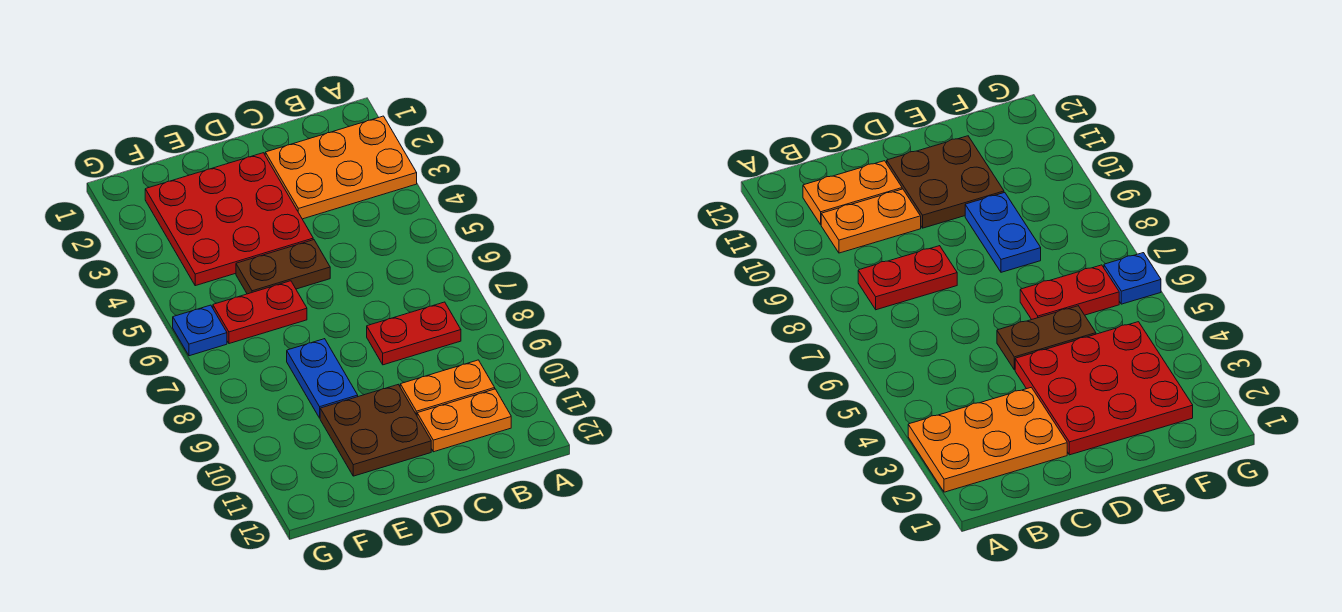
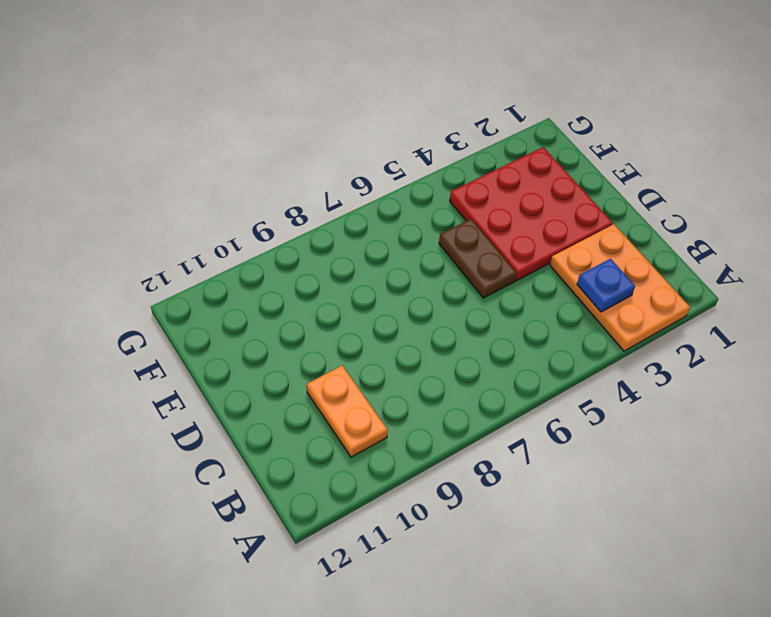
blue 1x1 plate [577,259,635,312] -> blue 1x1 plate moved to [173,305,227,356]
none -> red 1x2 plate [367,302,461,365]
none -> orange 1x2 plate [417,389,511,452]

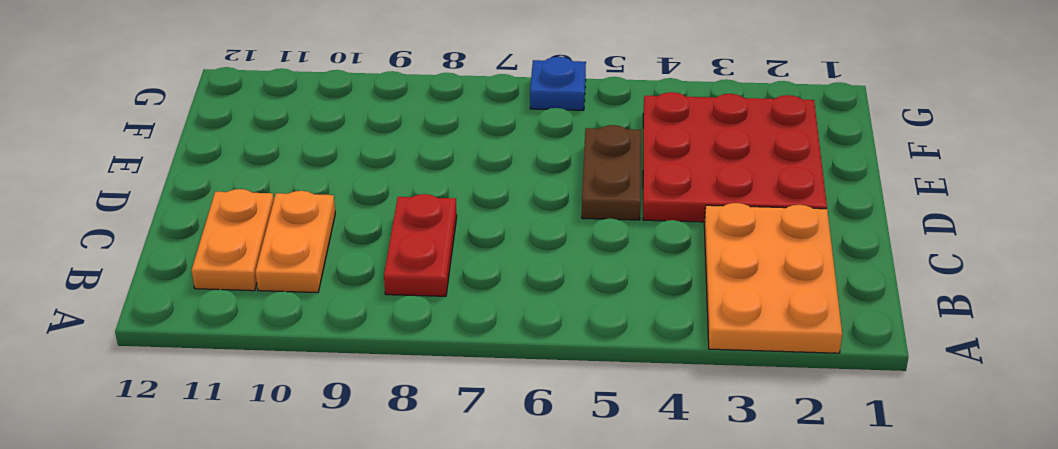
none -> brown 2x2 plate [320,385,431,476]
none -> red 1x2 plate [213,281,307,344]

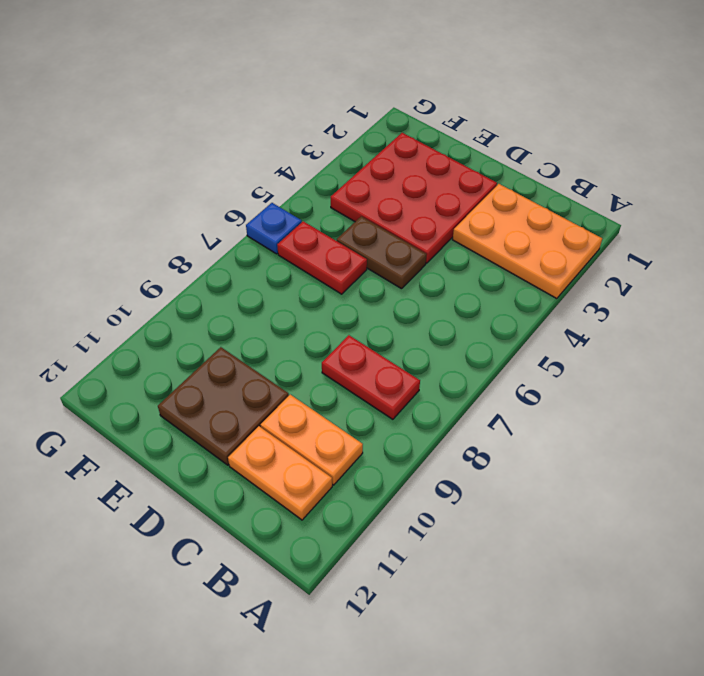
none -> blue 1x2 plate [287,339,358,418]

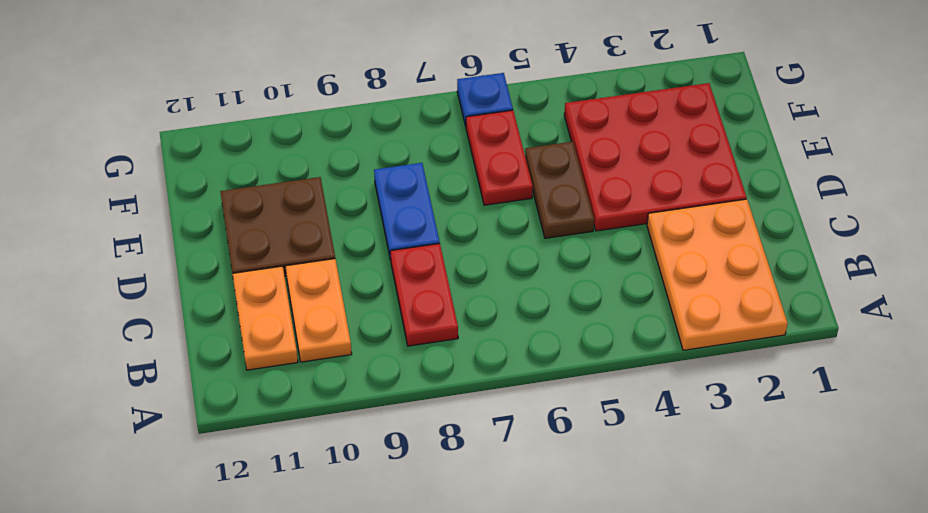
blue 1x2 plate [374,163,440,260] -> blue 1x2 plate turned to [287,339,358,418]

